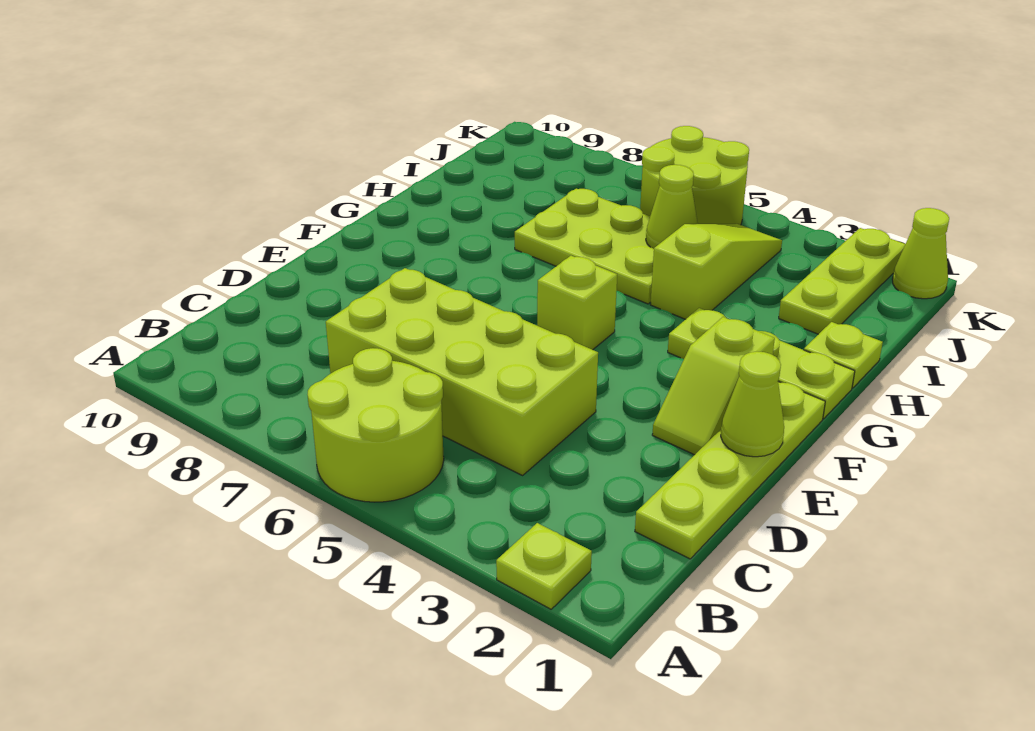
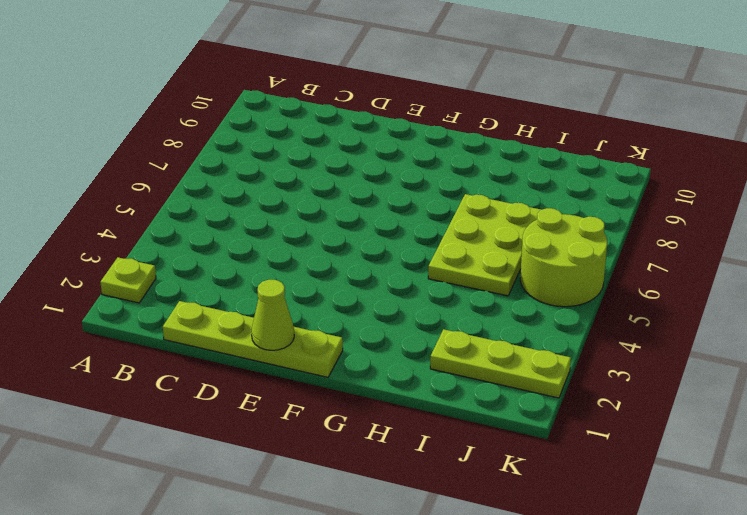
none -> lime 2x2 round brick [307,348,444,502]
none -> lime 2x4 brick [326,268,598,475]
none -> lime 1x2 slope [652,317,775,455]

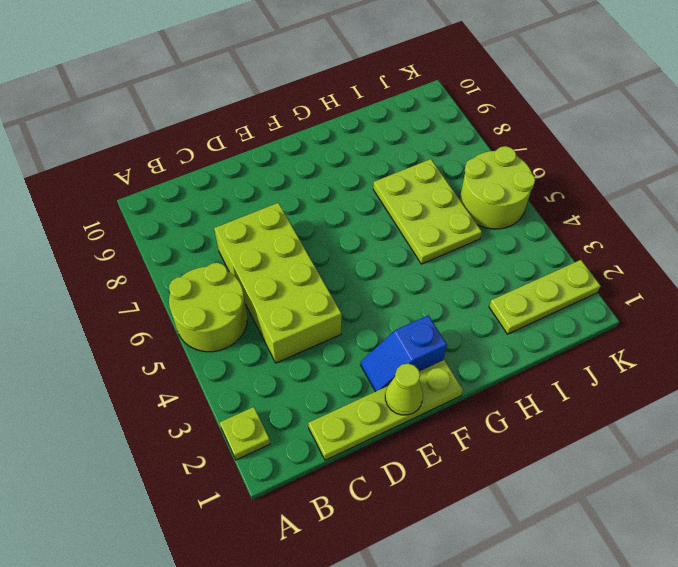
blue 1x2 slope [361,315,447,392] -> lime 1x2 slope [652,317,775,455]
none -> lime 1x1 brick [537,256,617,350]
none -> lime 1x3 plate [668,308,855,419]
none -> lime 1x1 plate [804,322,883,388]

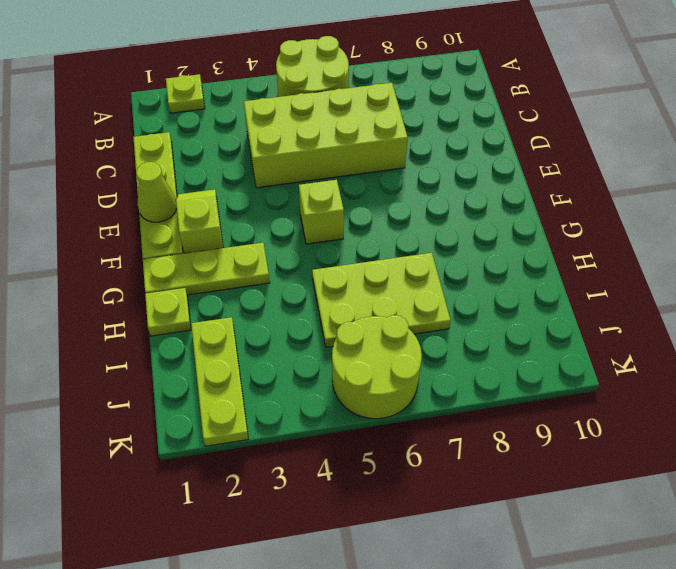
none -> lime 1x3 slope [650,224,782,319]
none -> lime 1x1 cone [892,208,949,299]
none -> lime 1x1 cone [646,165,698,249]

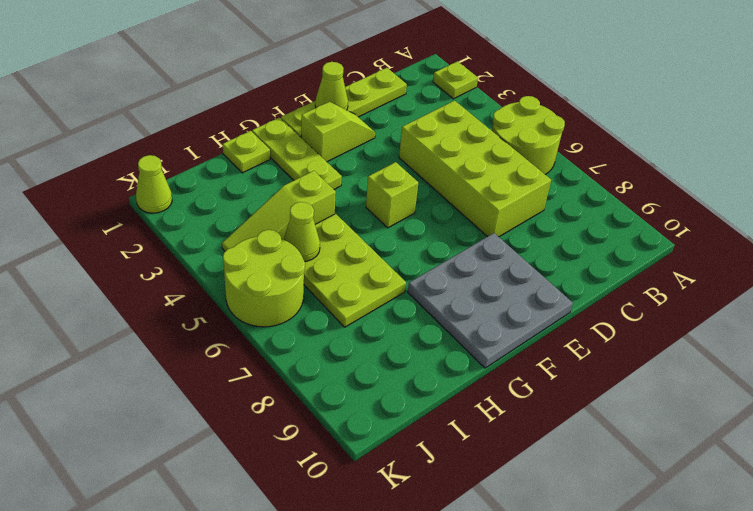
grey 3x3 plate [408,233,573,368] -> none
none -> lime 1x3 plate [779,228,905,334]

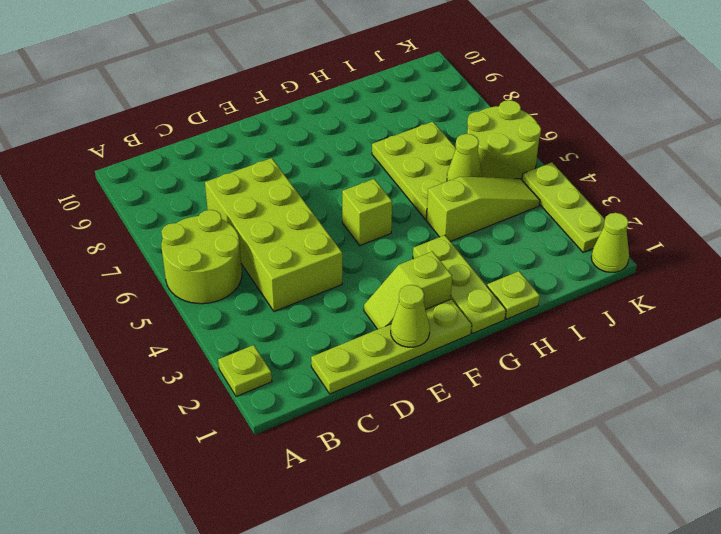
lime 1x3 plate [522,163,605,253] -> lime 1x3 plate turned to [779,228,905,334]

